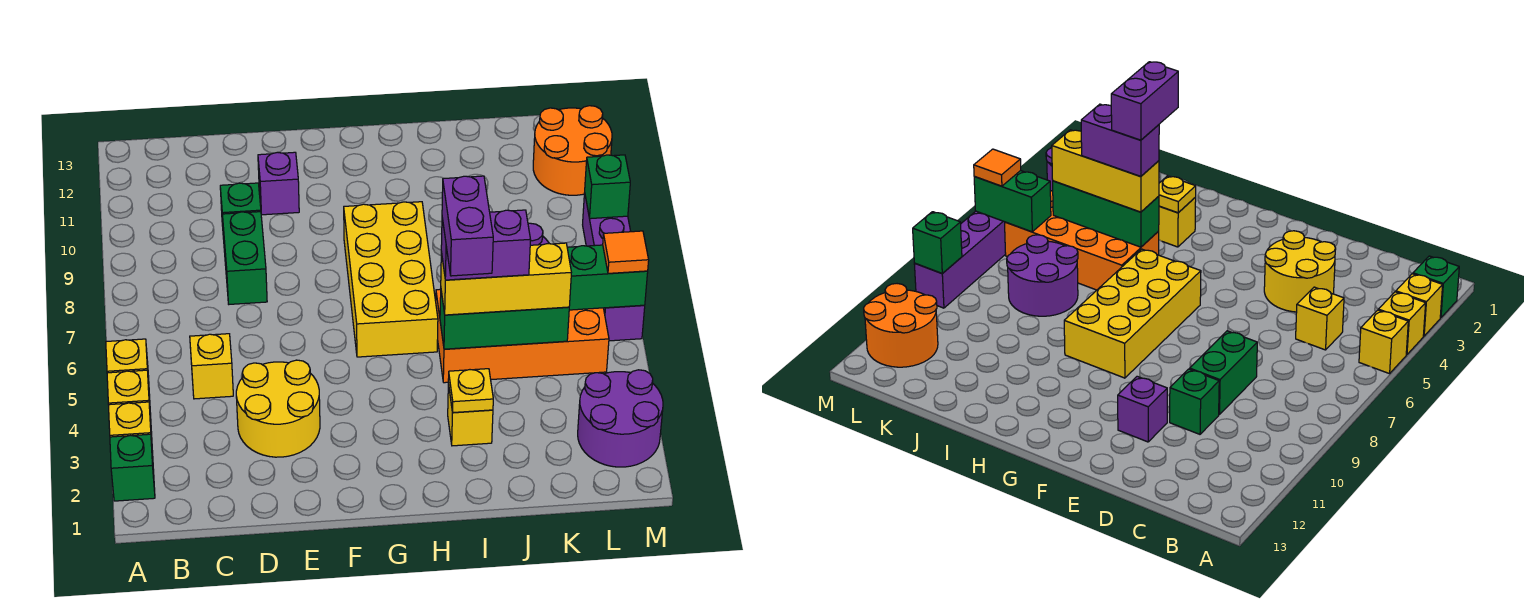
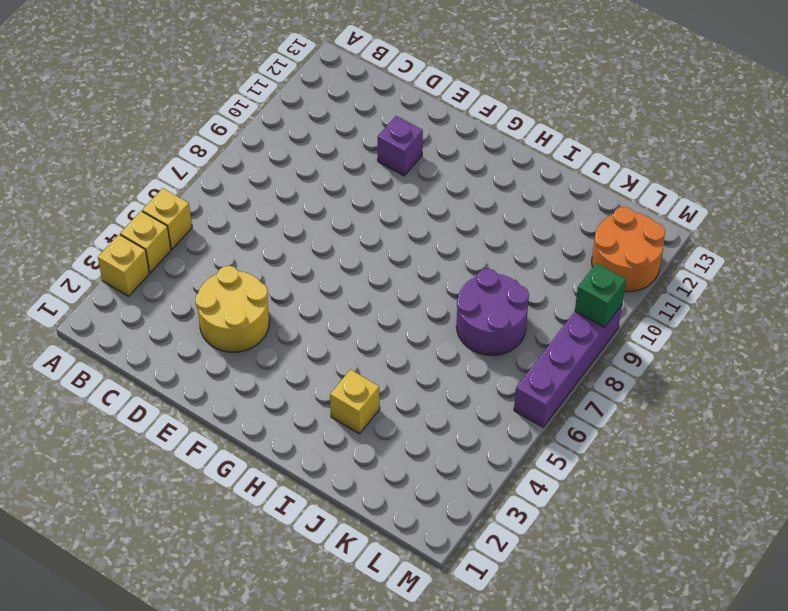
none -> green 1x1 brick [110,434,155,501]
none -> yellow 1x1 brick [190,334,233,399]
none -> green 1x2 brick [222,212,267,304]

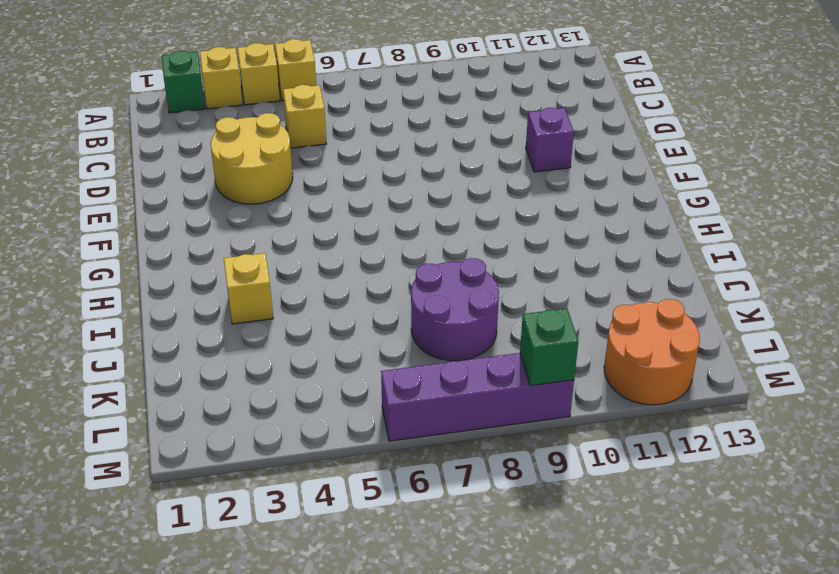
none -> green 1x2 brick [222,212,267,304]
none -> green 1x1 brick [220,183,261,239]
none -> yellow 2x4 brick [344,202,438,357]

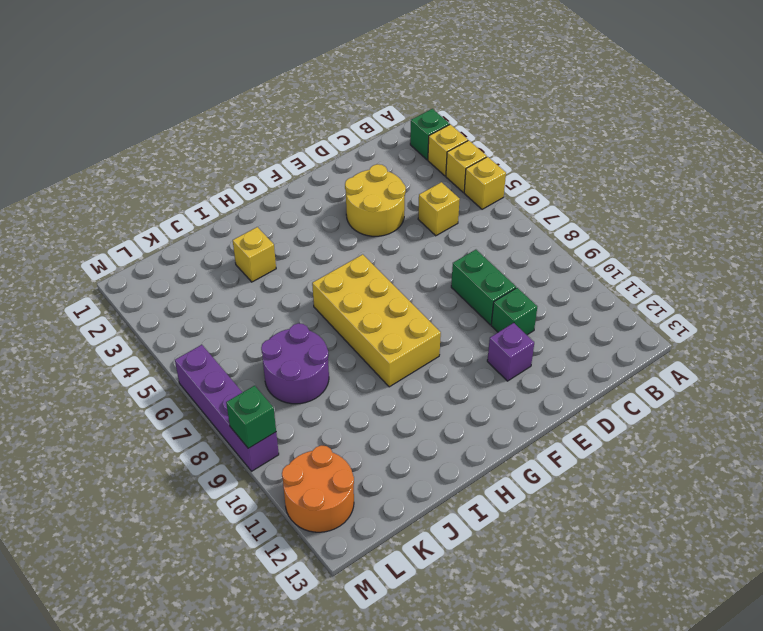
none -> orange 2x4 brick [436,289,609,383]
none -> purple 2x2 round brick [578,370,663,467]
none -> yellow 1x1 plate [448,369,493,413]

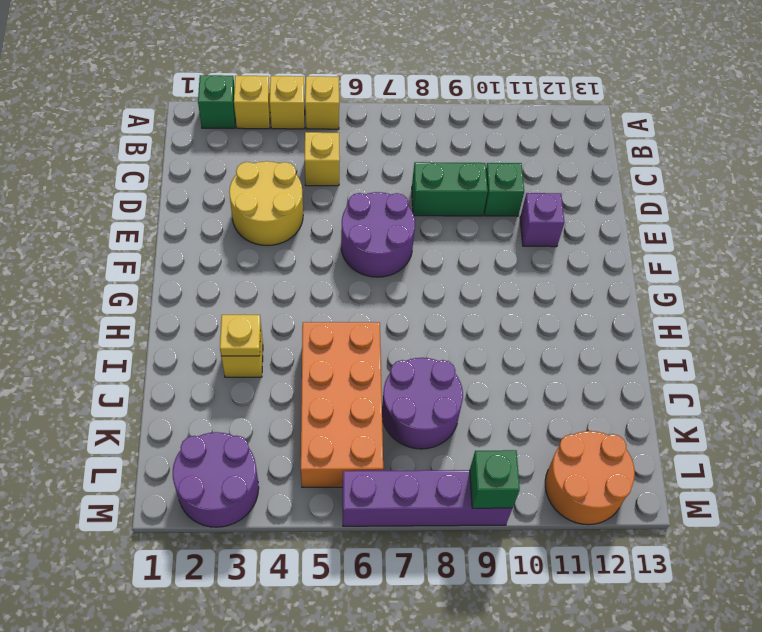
purple 2x2 round brick [341,192,415,277] -> none
none -> yellow 2x4 brick [344,202,438,357]
none -> green 1x3 brick [440,292,569,349]
none -> green 1x2 brick [567,245,648,310]

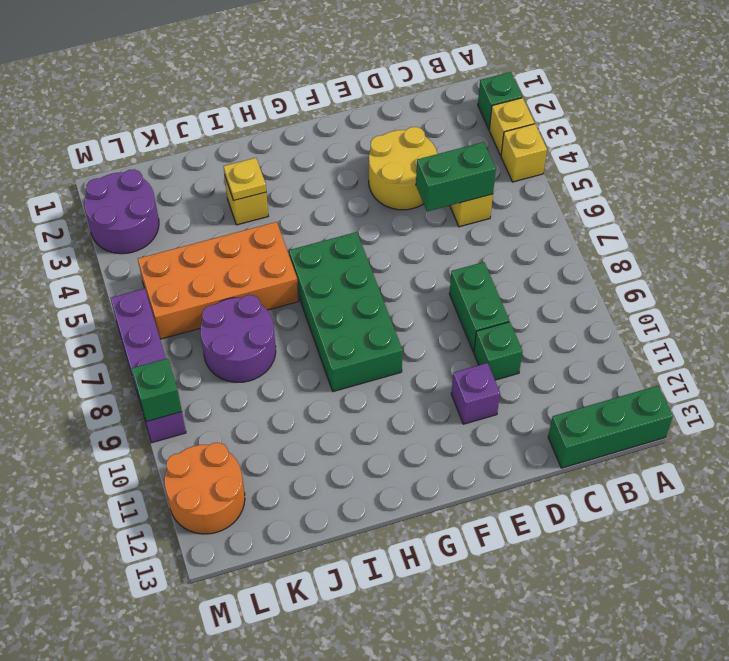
green 1x3 brick [548,386,673,468] -> green 1x3 brick moved to [440,292,569,349]
green 1x2 brick [416,142,496,211] -> green 1x2 brick moved to [567,245,648,310]
green 2x4 brick [289,232,403,392] -> yellow 2x4 brick [344,202,438,357]
none -> yellow 1x1 brick [106,339,150,396]
none -> yellow 1x3 brick [441,243,571,315]
none -> orange 1x1 tile [603,231,649,273]

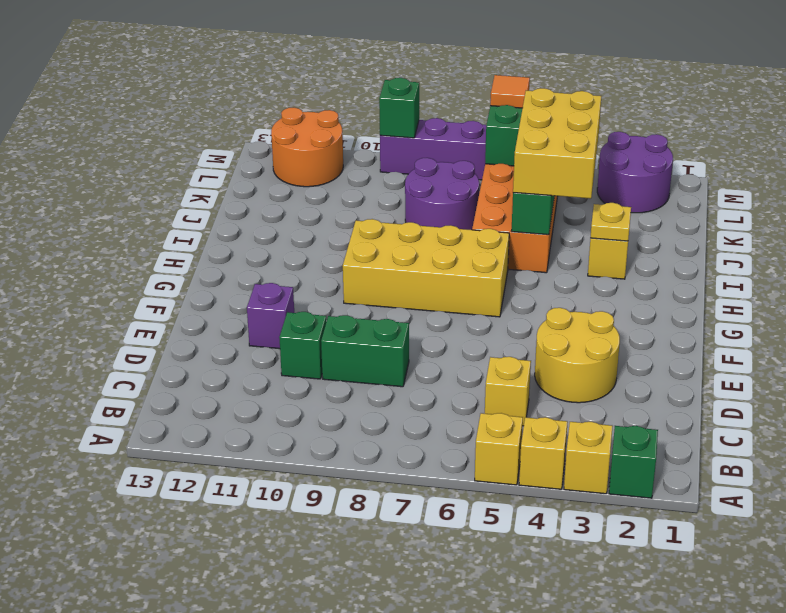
yellow 2x3 brick [513,88,601,199] -> yellow 1x3 brick [441,243,571,315]
none -> purple 1x2 brick [441,210,531,280]
none -> purple 1x2 brick [442,176,493,276]

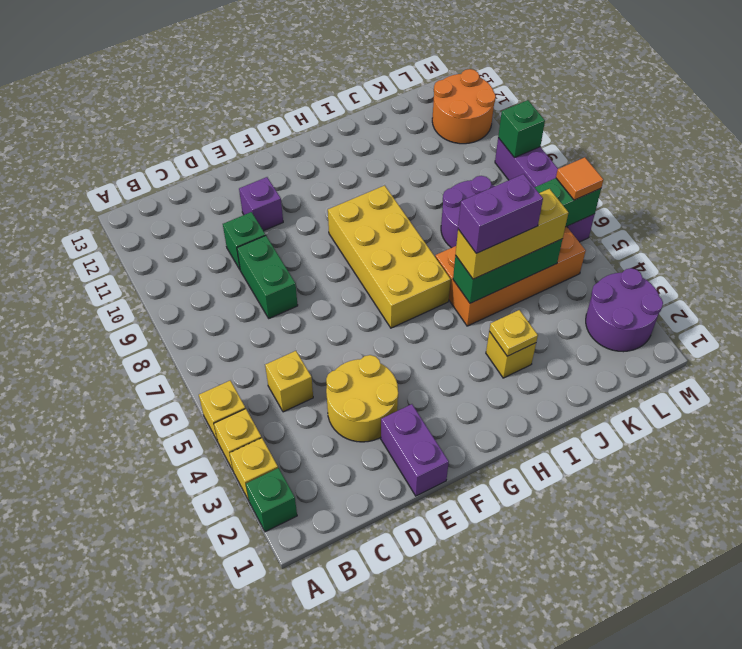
purple 1x2 brick [381,404,449,496] -> purple 1x2 brick moved to [442,176,493,276]

